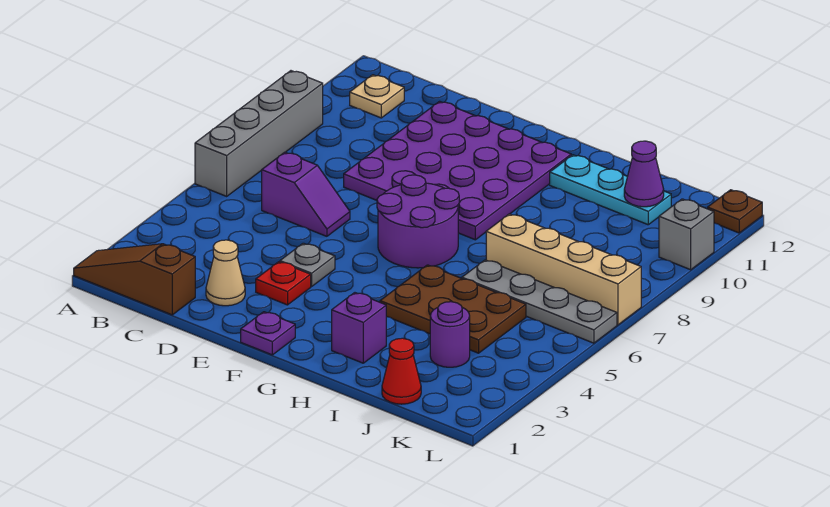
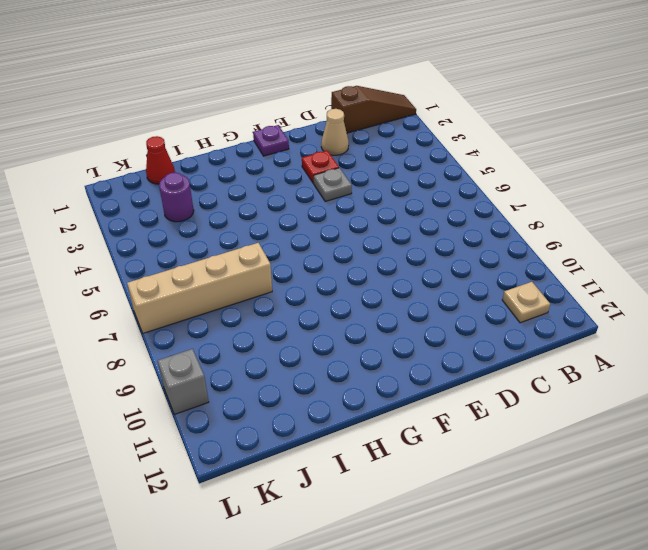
none -> grey 1x4 brick [195,71,323,196]
none -> purple 1x2 slope [262,152,350,236]
none -> purple 4x4 plate [344,101,571,240]

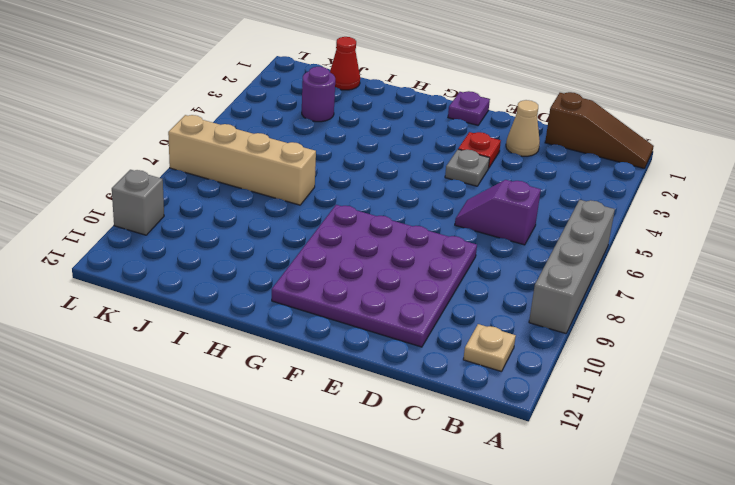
none -> purple 2x2 round brick [377,175,459,268]
none -> purple 1x1 brick [332,293,386,363]
none -> brown 2x3 plate [380,265,526,353]

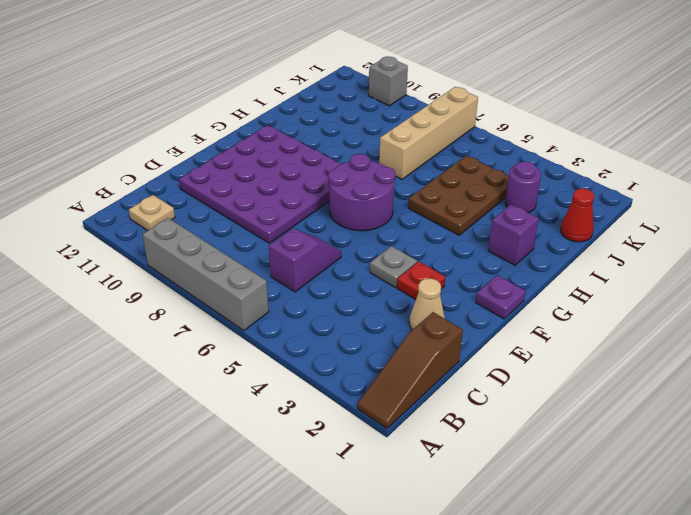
none -> cyan 1x3 plate [550,155,671,225]
none -> grey 1x4 plate [462,260,617,343]
none -> brown 1x1 plate [708,190,762,233]

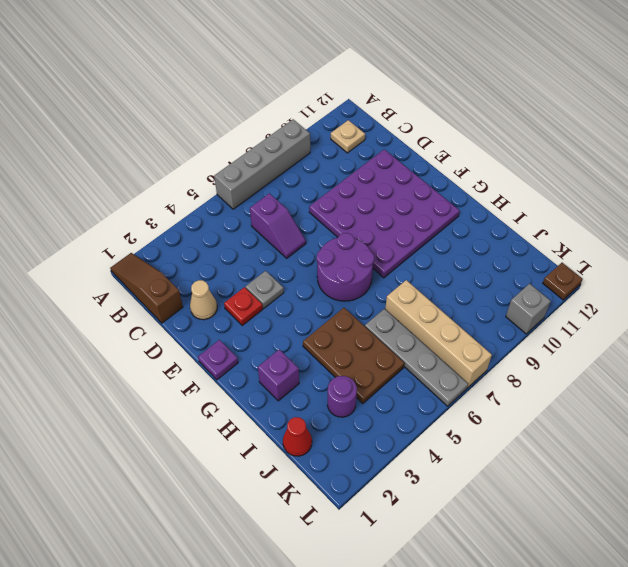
none -> cyan 1x3 plate [550,155,671,225]
none -> purple 1x1 cone [624,141,664,207]

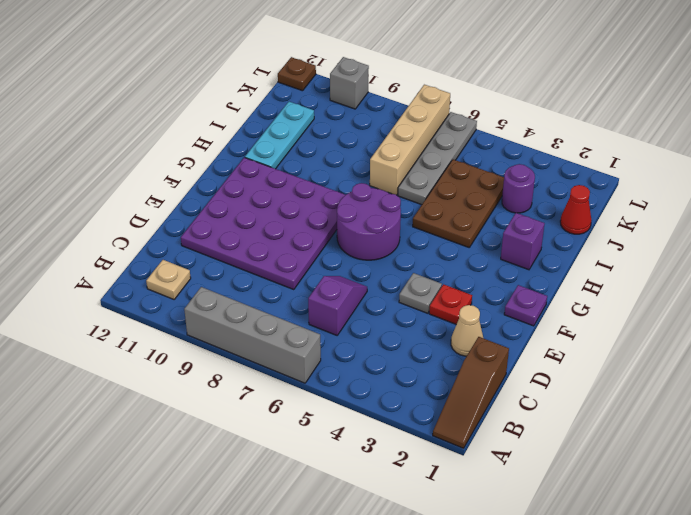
none -> purple 1x1 cone [624,141,664,207]

